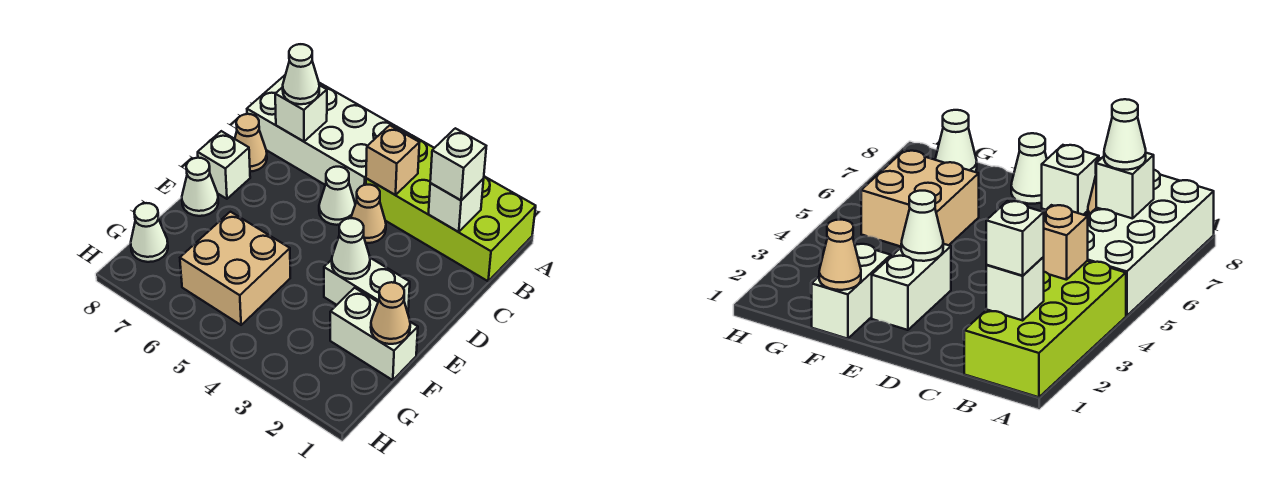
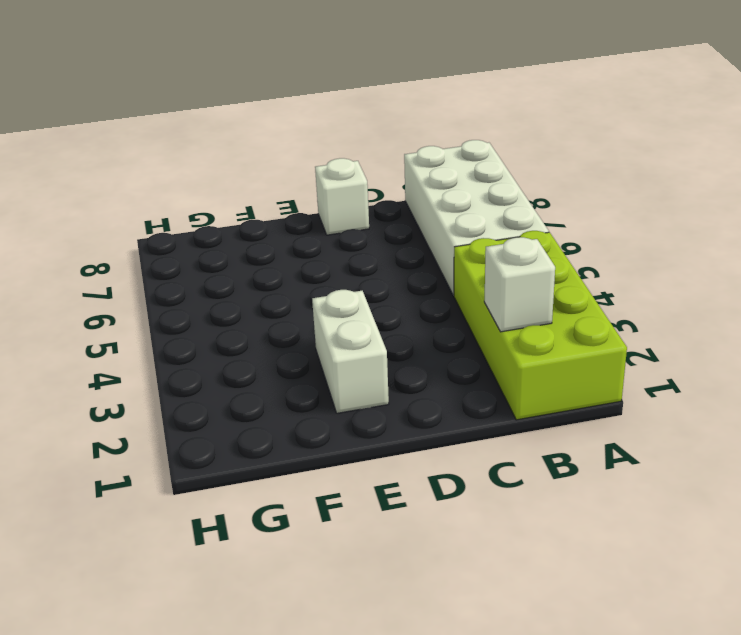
none -> tan 1x1 cone [351,185,386,243]
none -> white 1x1 cone [319,167,355,225]
none -> tan 1x1 cone [235,114,267,171]

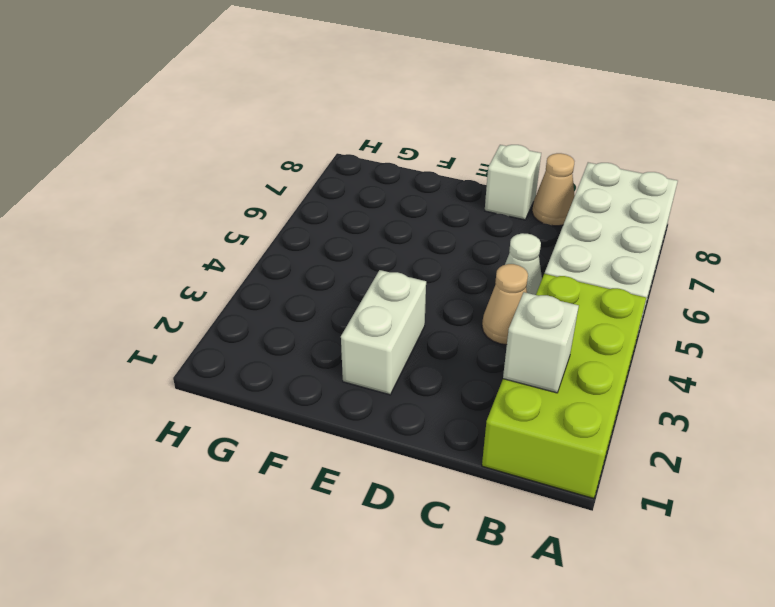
none -> white 1x1 cone [182,158,218,216]
none -> white 1x2 brick [330,288,418,380]
none -> tan 2x2 brick [180,212,290,325]

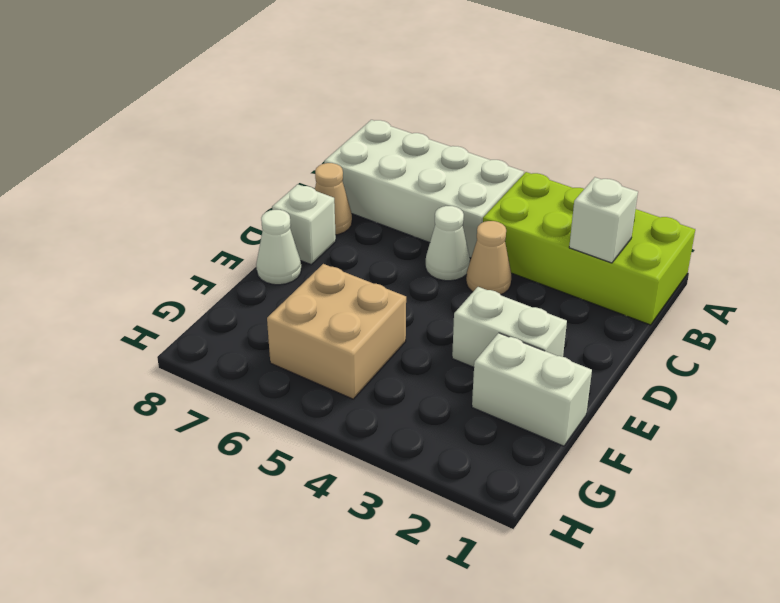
none -> white 1x1 cone [131,203,168,262]
none -> tan 1x1 brick [366,125,420,195]
none -> white 1x1 brick [275,85,327,141]

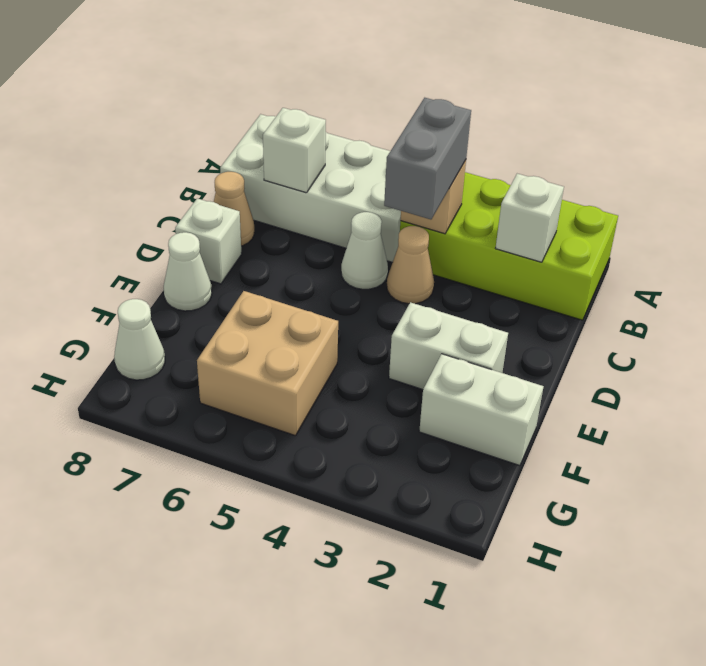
grey 1x2 brick [384,98,471,219] -> none
none -> white 1x1 cone [332,218,370,279]
none -> tan 1x1 cone [371,282,410,344]
none -> white 1x1 brick [430,128,486,200]

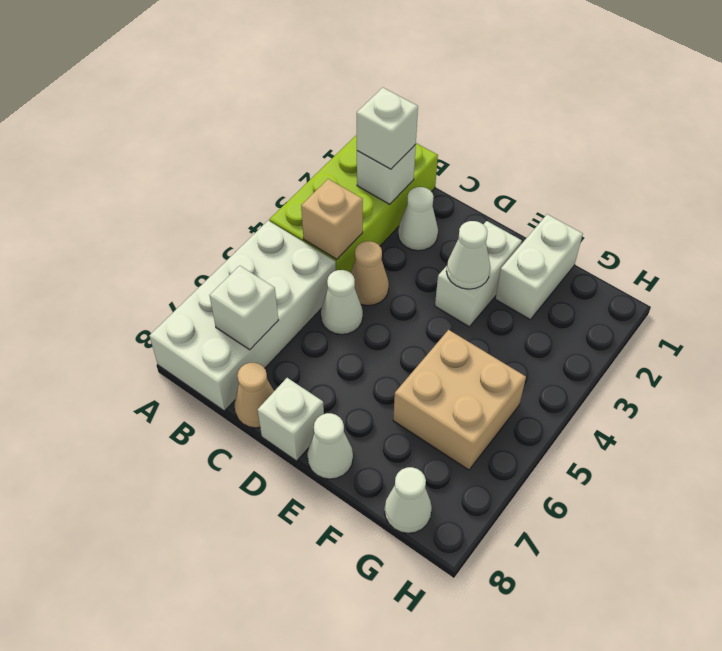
white 1x1 cone [398,187,438,251] -> white 1x1 cone moved to [283,44,319,104]
none -> tan 1x1 cone [371,282,410,344]

